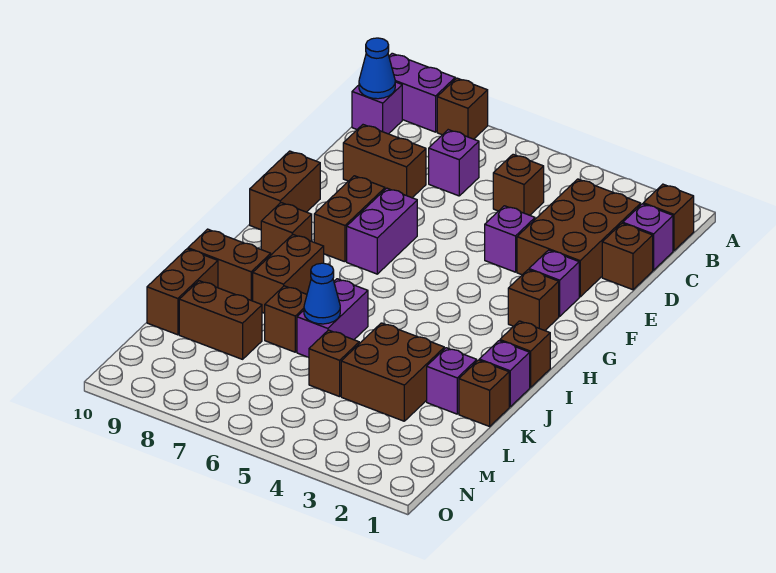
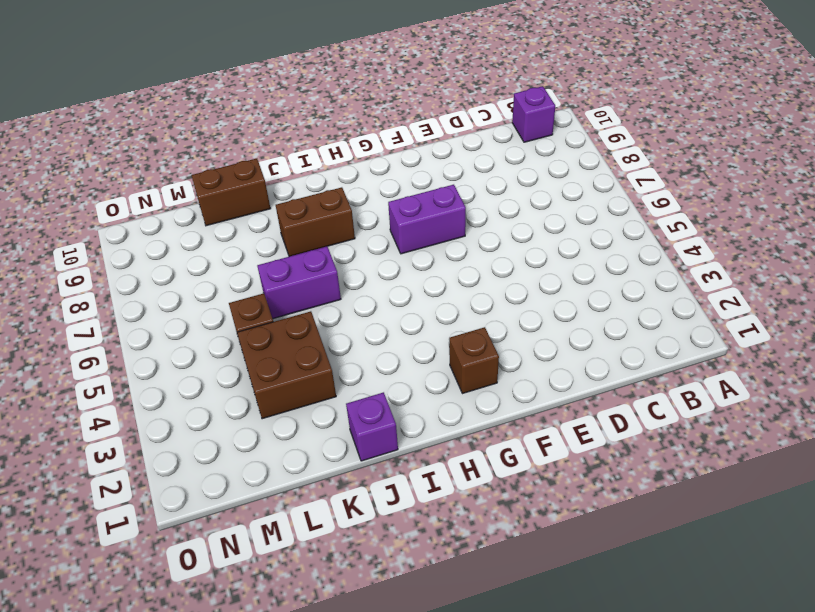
none -> brown 1x1 brick [437,78,488,139]
none -> purple 1x2 brick [389,53,455,132]
none -> brown 1x1 brick [643,184,694,251]
none -> purple 1x1 brick [623,204,673,270]

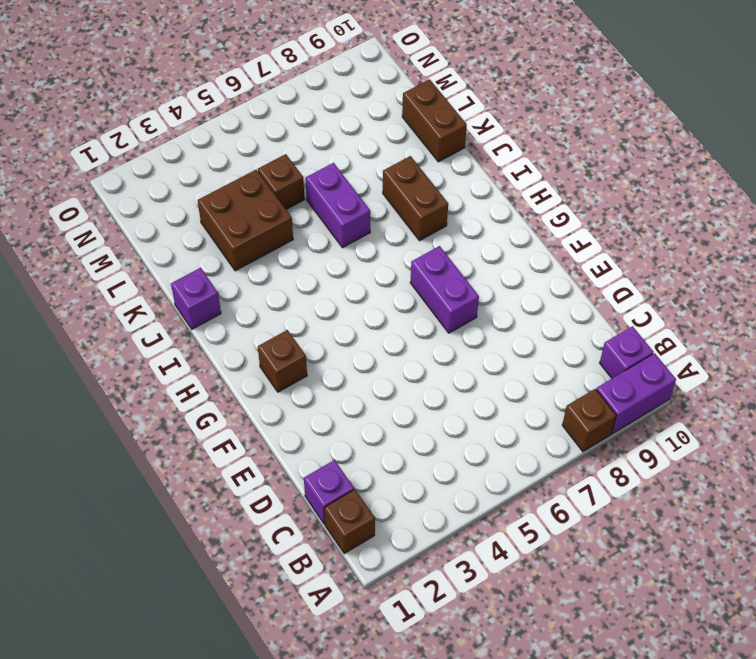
none -> brown 2x3 brick [517,179,641,297]
none -> brown 1x1 brick [493,154,544,215]
none -> purple 1x1 brick [429,130,479,196]
none -> brown 1x1 brick [602,223,653,290]

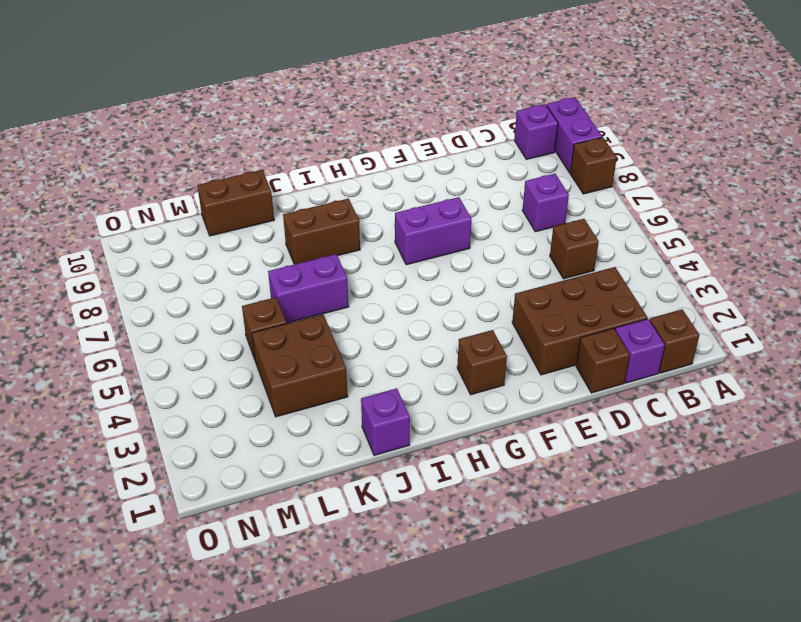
none -> brown 1x2 brick [343,125,426,198]
none -> purple 1x1 brick [485,206,535,272]
none -> purple 1x1 brick [529,250,579,316]
none -> brown 1x2 brick [314,176,385,262]

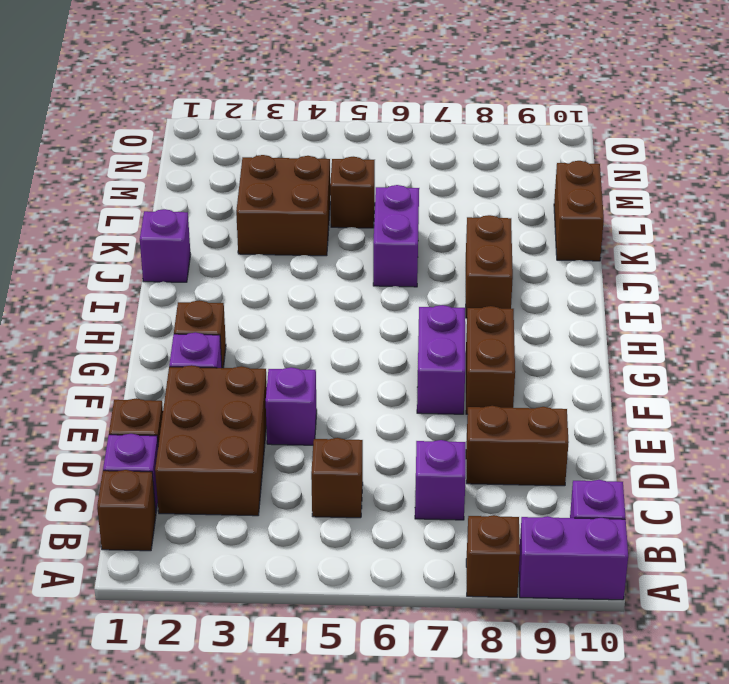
none -> brown 1x2 brick [250,151,320,230]
none -> brown 1x1 brick [261,203,312,255]
none -> brown 1x1 brick [500,321,550,387]
none -> brown 1x2 brick [188,229,271,301]

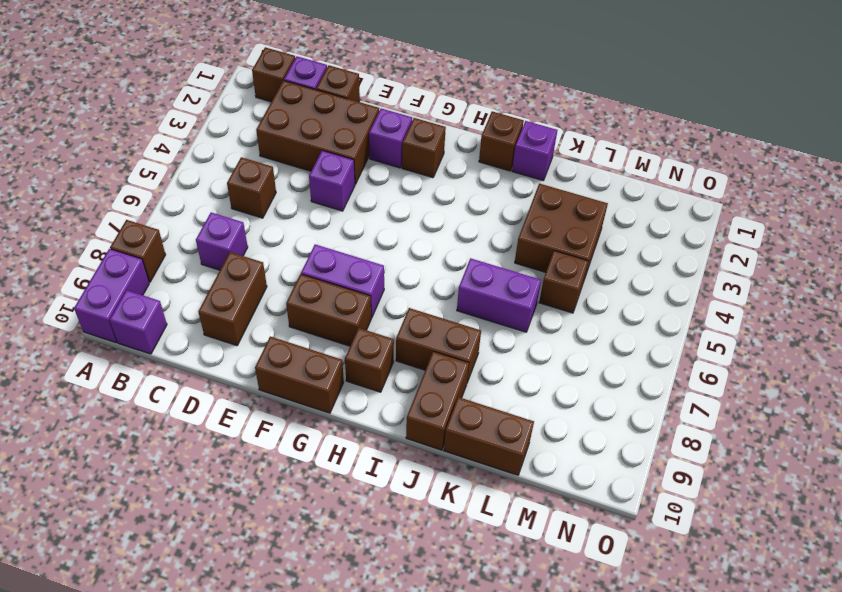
none -> brown 1x1 brick [459,360,509,426]
none -> purple 1x1 brick [427,348,477,414]
none -> brown 1x1 brick [264,286,307,352]
none -> brown 1x2 brick [179,281,262,359]

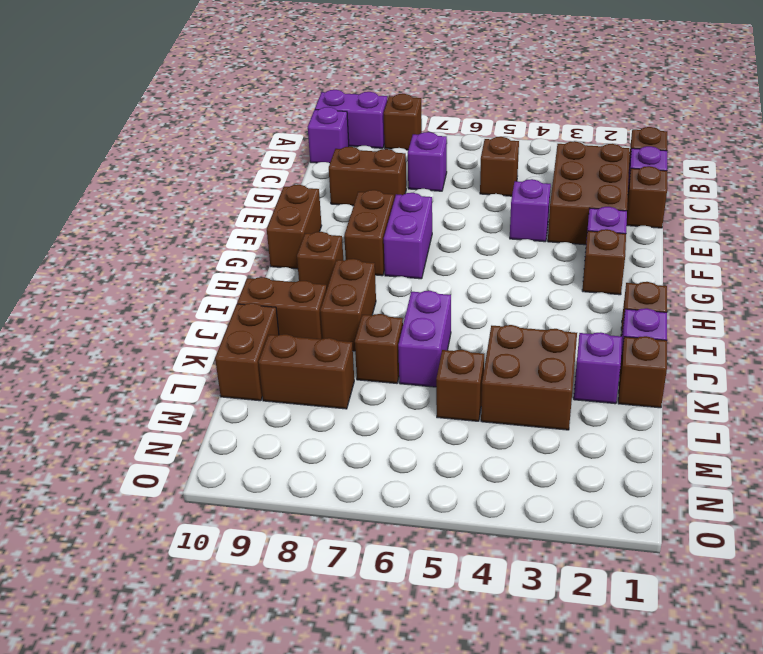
none -> blue 1x1 cone [359,38,395,99]
none -> blue 1x1 cone [304,263,340,324]

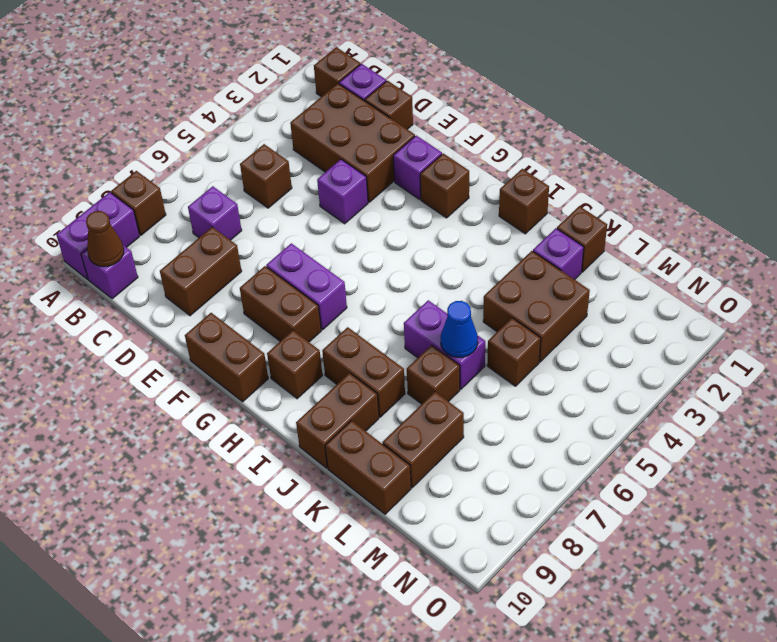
brown 1x1 cone [86,211,124,267] -> blue 1x1 cone [359,38,395,99]
none -> purple 1x1 brick [479,341,530,407]

